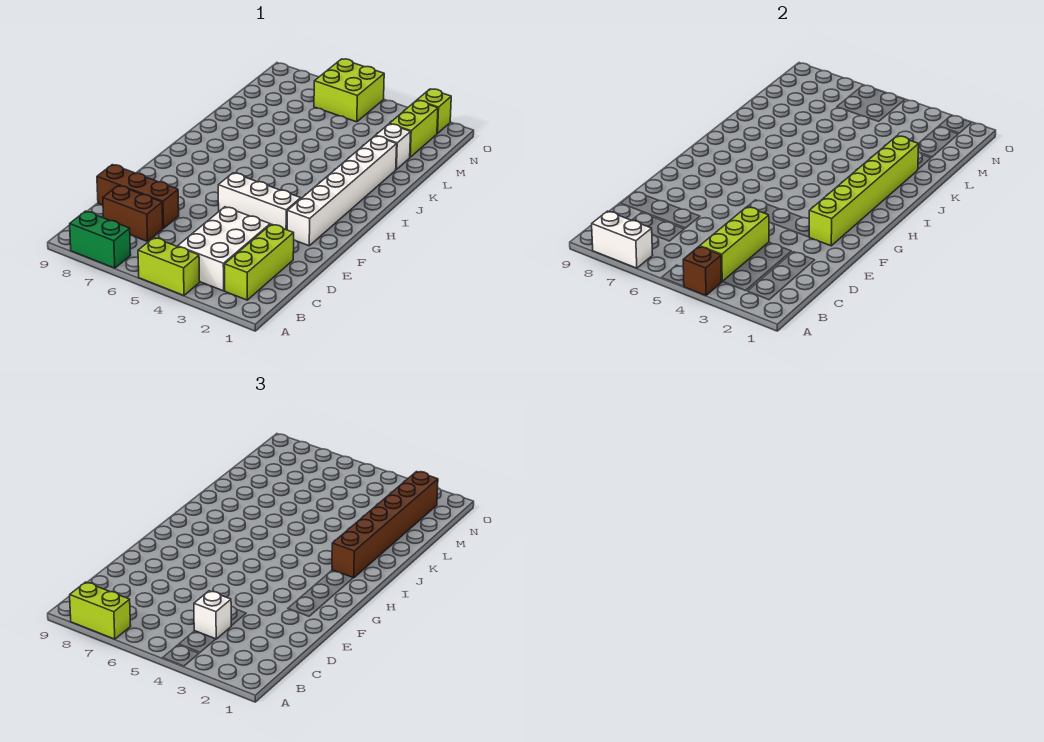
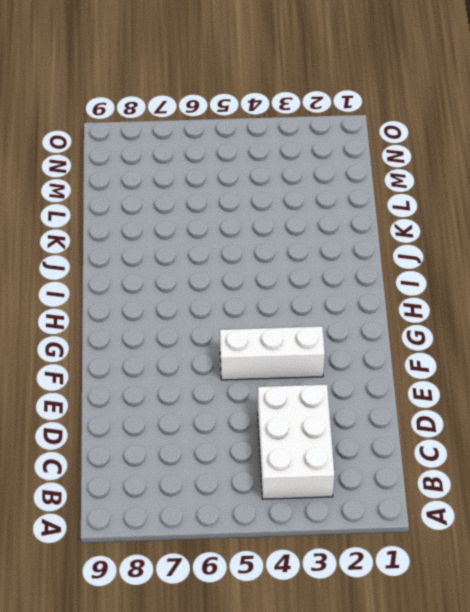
none -> lime 1x2 brick [138,238,200,295]
none -> green 1x2 brick [70,211,131,268]
none -> lime 1x3 brick [225,224,294,300]

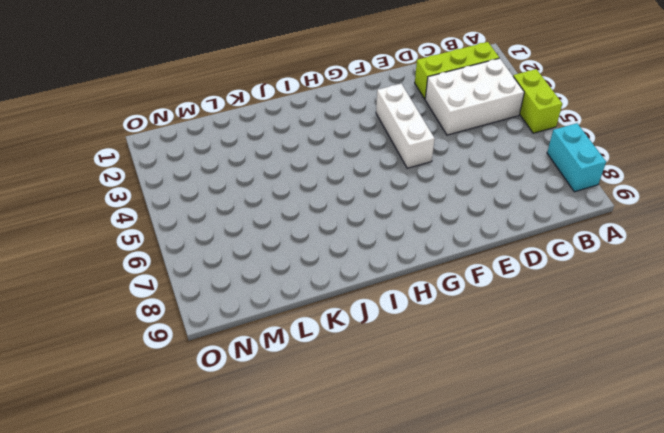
cyan 1x2 brick [547,123,606,192] -> green 1x2 brick [70,211,131,268]
none -> brown 1x2 brick [103,185,163,241]
none -> brown 1x3 brick [97,165,179,228]
none -> white 1x6 brick [287,136,397,246]

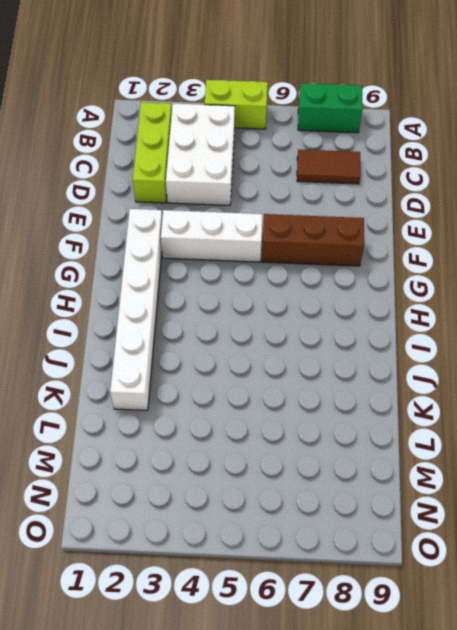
brown 1x2 tile [297,150,360,184] -> brown 1x2 brick [103,185,163,241]
brown 1x3 brick [262,214,364,266] -> brown 1x3 brick moved to [97,165,179,228]
none -> white 1x1 brick [375,124,411,169]
none -> lime 1x2 brick [390,101,438,157]
none -> lime 2x2 brick [314,59,384,122]

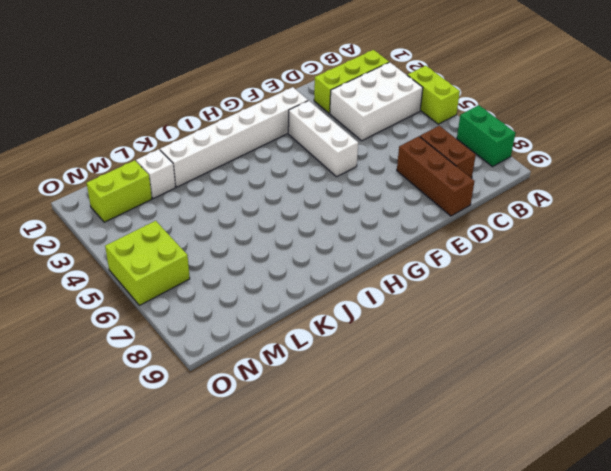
none -> lime 1x1 brick [417,89,451,134]
none -> brown 1x1 brick [683,247,722,295]
none -> white 1x2 brick [592,211,653,268]

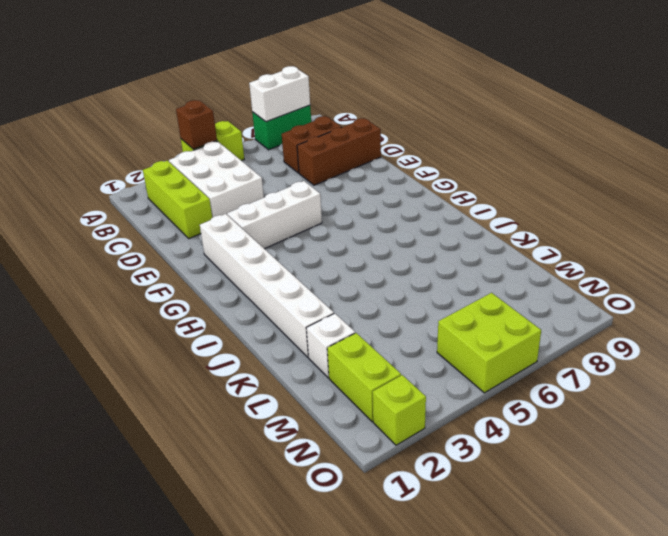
none -> lime 1x3 brick [700,207,769,282]
none -> lime 1x6 brick [809,136,919,246]
none -> lime 1x2 brick [70,582,131,639]

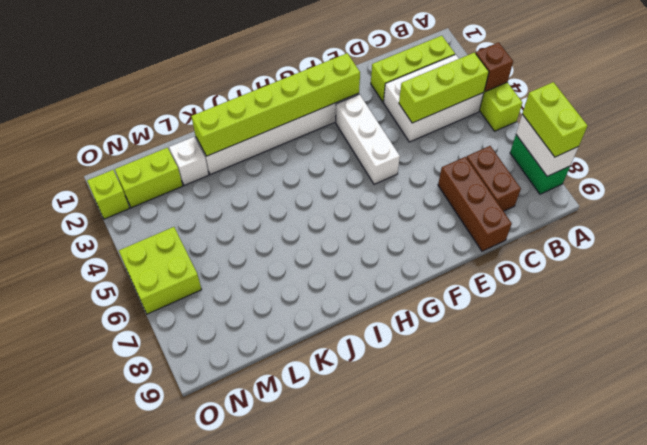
none -> white 1x1 brick [194,591,231,639]
none -> brown 1x6 brick [332,472,438,578]

